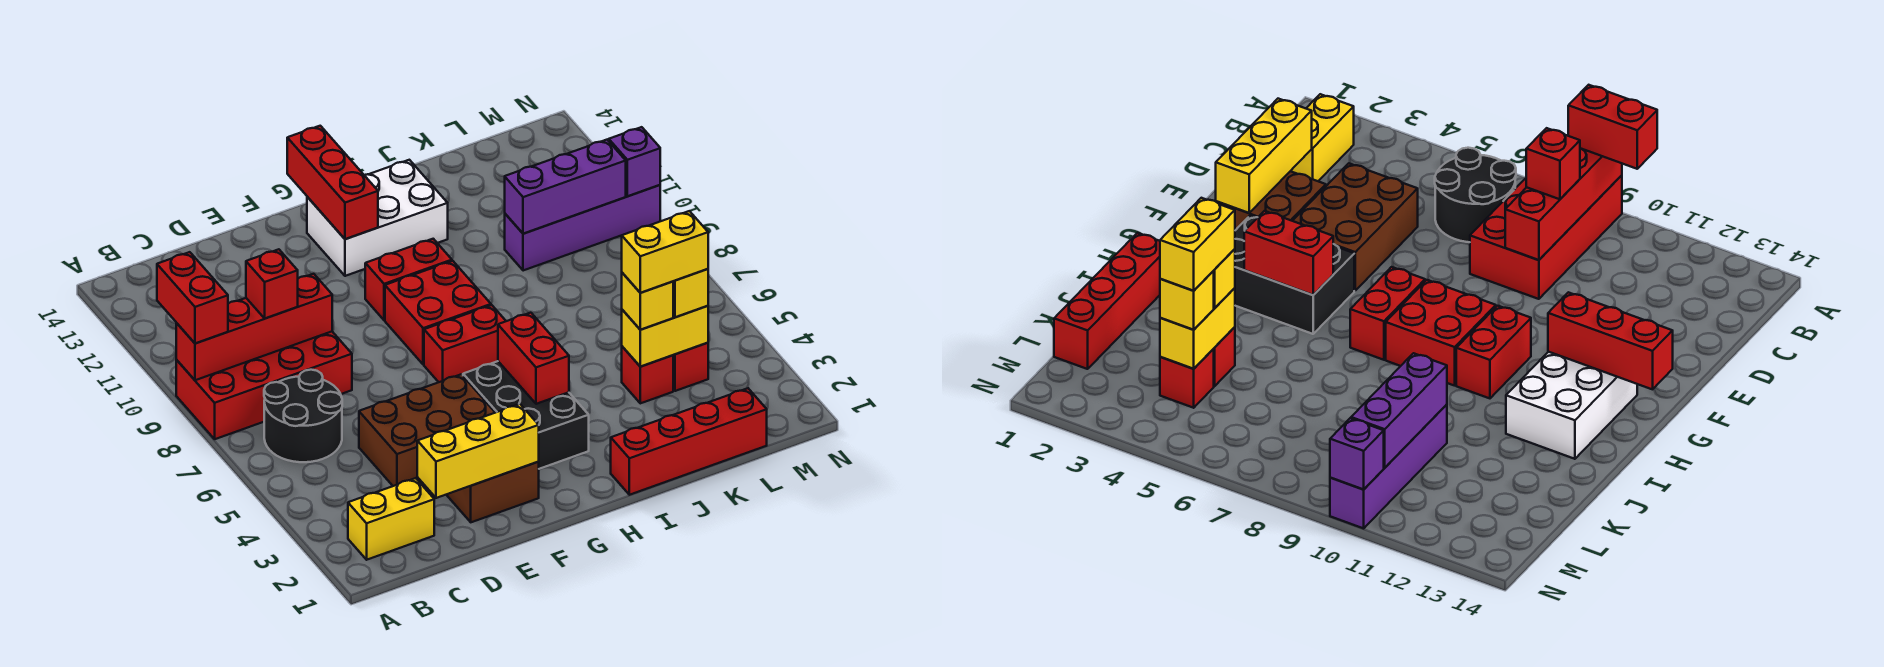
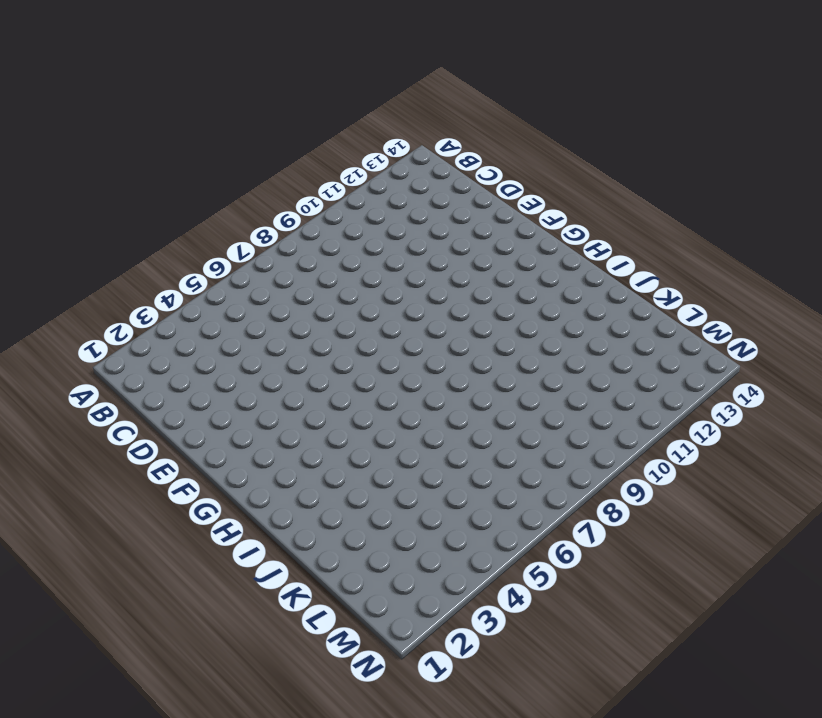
none -> red 2x4 brick [176,332,352,439]
none -> yellow 1x2 brick [348,478,434,560]
none -> black 2x2 round brick [264,370,342,462]

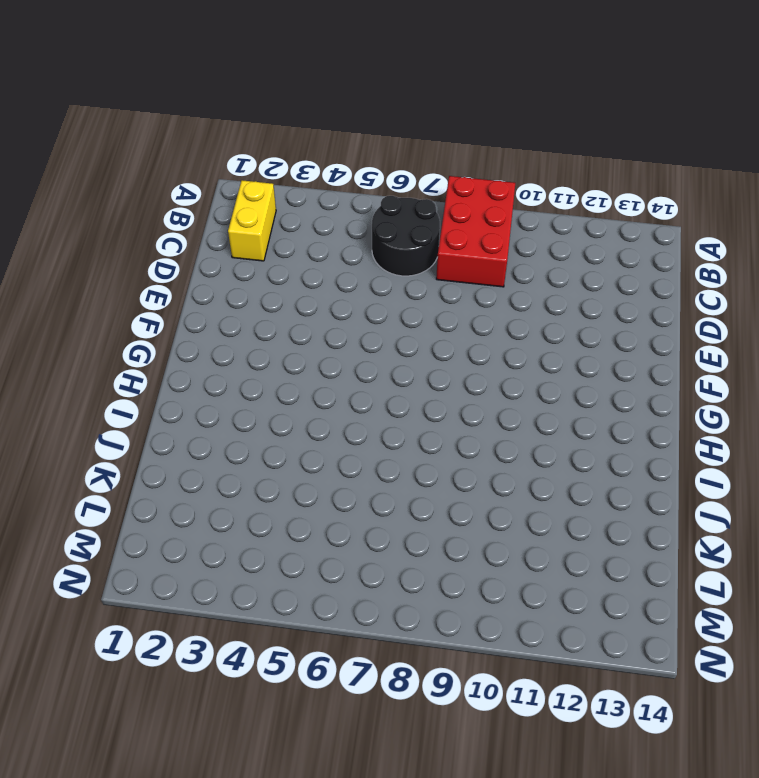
red 2x3 brick [436,176,515,287] -> red 2x4 brick [176,332,352,439]
none -> brown 2x3 brick [359,374,495,486]
none -> brown 2x2 brick [446,462,539,522]
none -> black 2x3 brick [463,361,589,469]

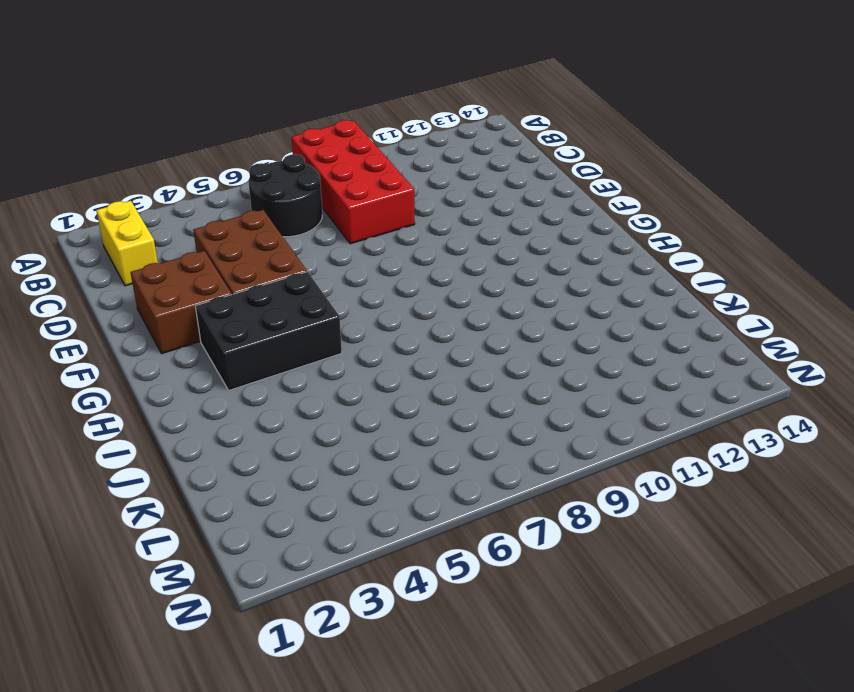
none -> red 1x2 brick [424,305,506,382]
none -> red 2x2 brick [385,261,491,365]
none -> red 1x2 brick [365,239,452,320]

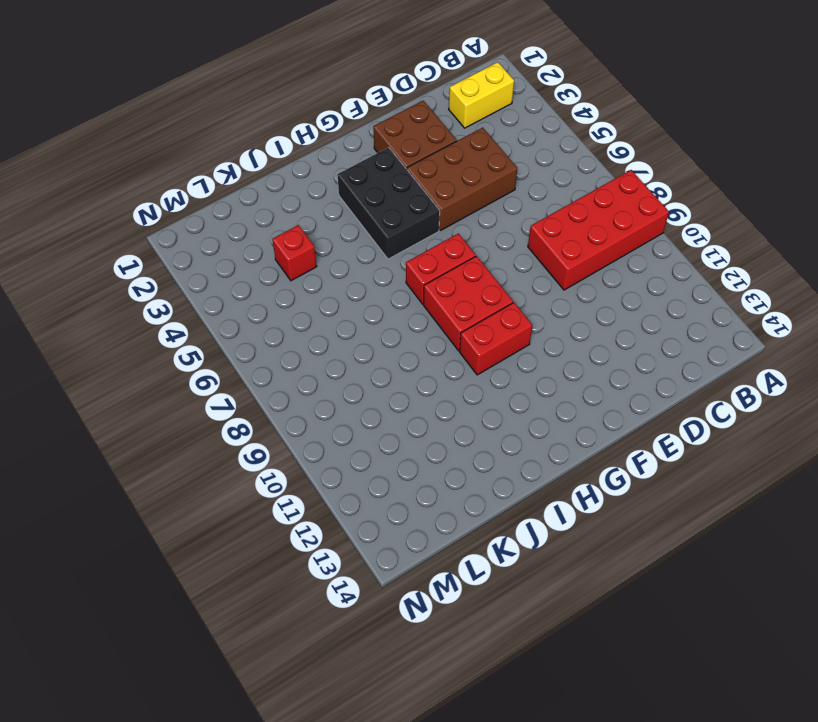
none -> black 2x2 round brick [264,370,342,462]
none -> white 2x3 brick [307,160,448,276]
none -> red 1x4 brick [611,388,767,495]

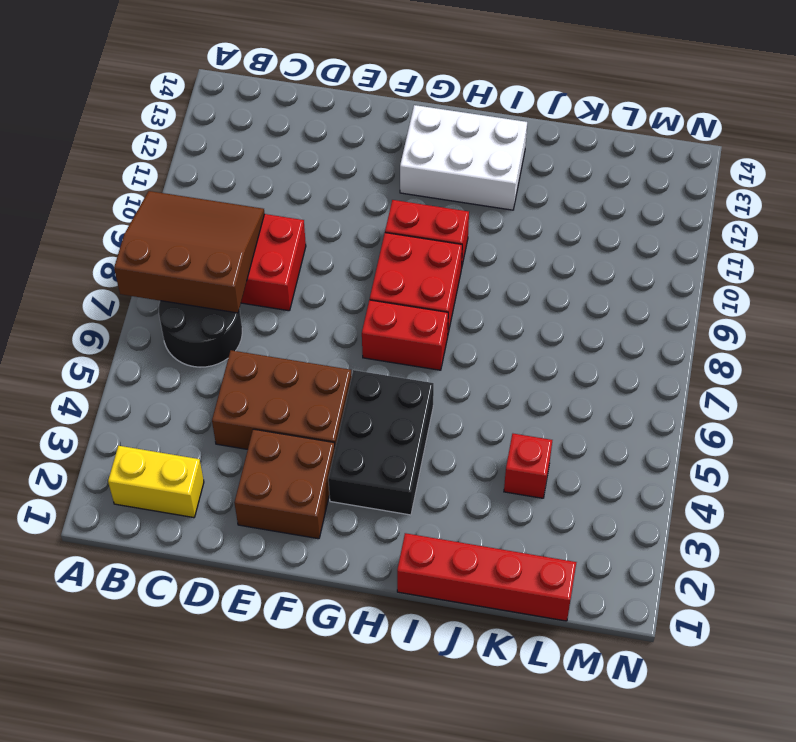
brown 3x3 slope [114,191,264,313] -> red 1x4 brick [176,274,332,380]
none -> purple 1x4 brick [505,185,660,271]
none -> red 1x1 brick [673,343,708,391]
none -> yellow 1x3 brick [417,404,539,498]

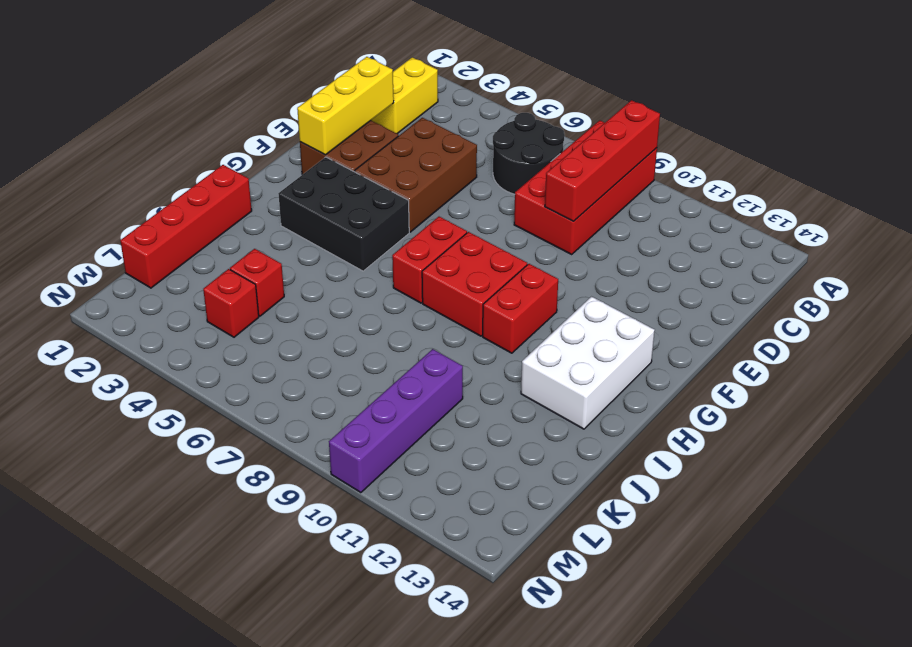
none -> red 1x3 brick [287,126,378,239]
none -> red 1x2 brick [498,313,569,404]
none -> yellow 1x2 brick [622,306,708,367]

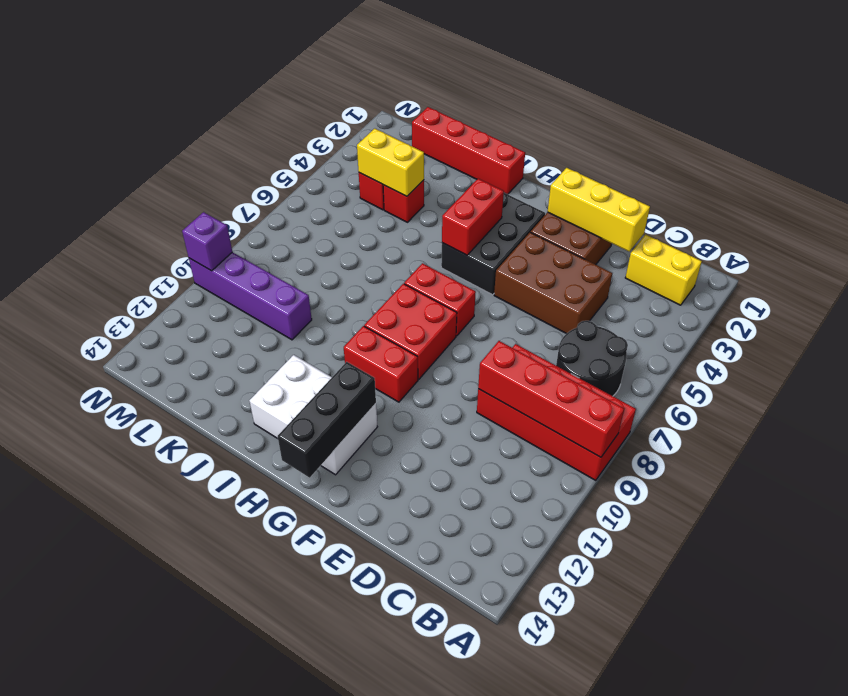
black 1x3 brick [278,362,376,478] -> red 1x3 brick [287,126,378,239]
none -> purple 1x3 brick [505,140,626,234]
none -> red 1x2 brick [157,252,228,344]
none -> red 1x1 brick [246,249,298,318]

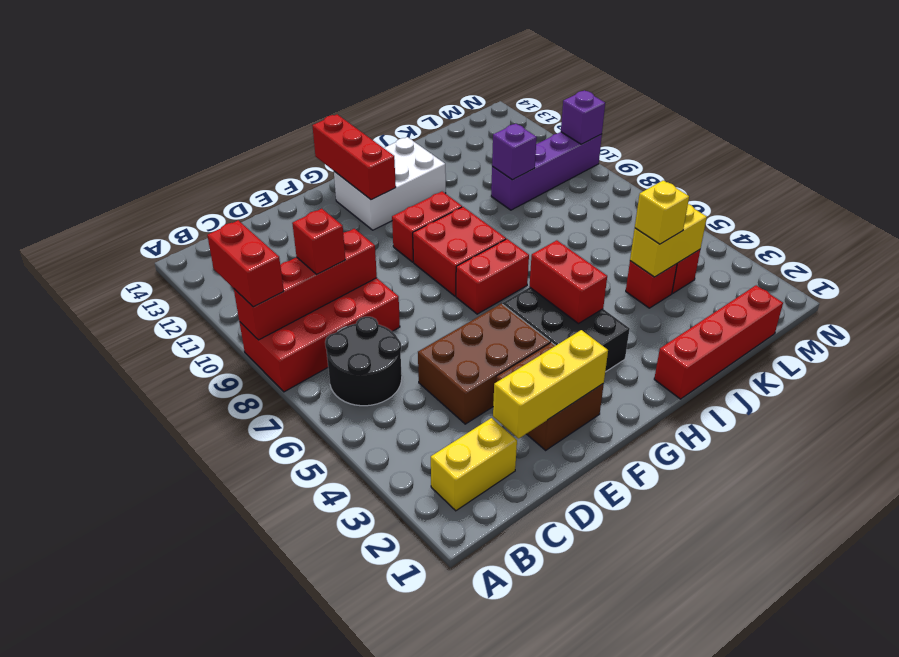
purple 1x1 brick [492,124,537,180] -> purple 1x3 brick [505,140,626,234]
none -> yellow 1x1 brick [673,269,708,317]
none -> yellow 1x2 brick [622,211,708,293]

